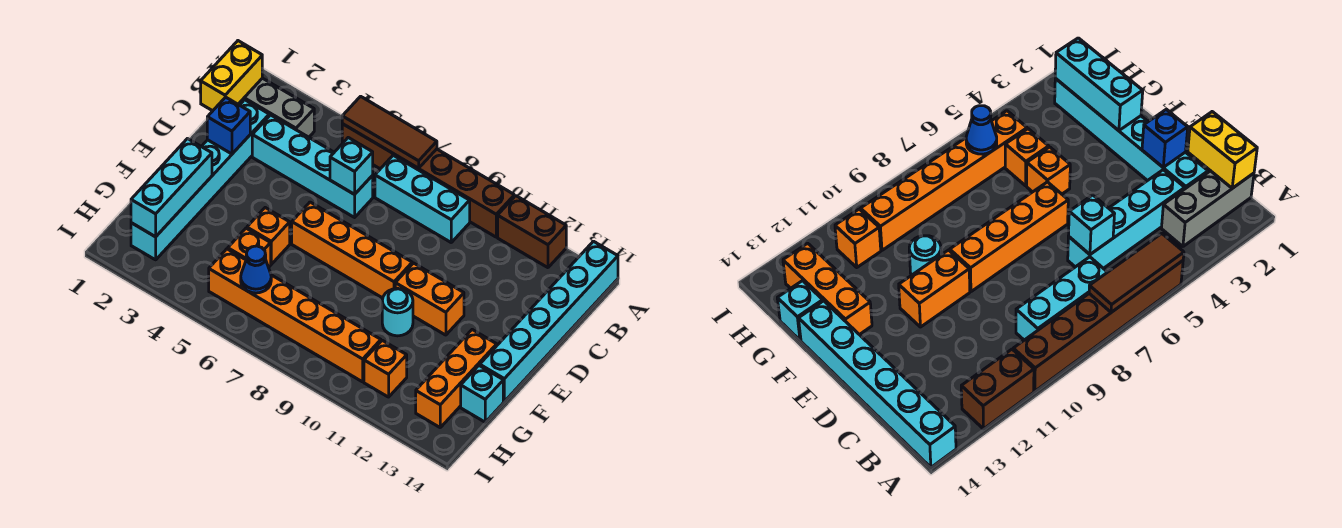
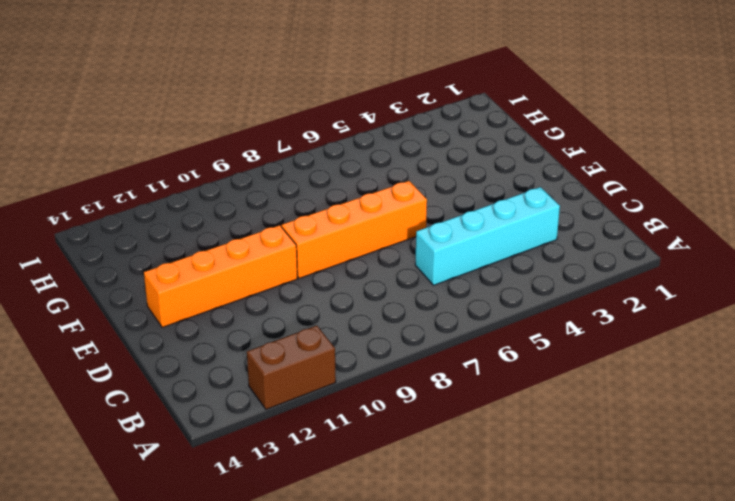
orange 1x4 brick [144,225,297,327] -> orange 1x2 brick [395,263,464,335]
none -> brown 1x6 brick [342,124,514,237]
none -> cyan 1x6 brick [480,241,618,401]
none -> grey 1x3 brick [238,78,314,137]

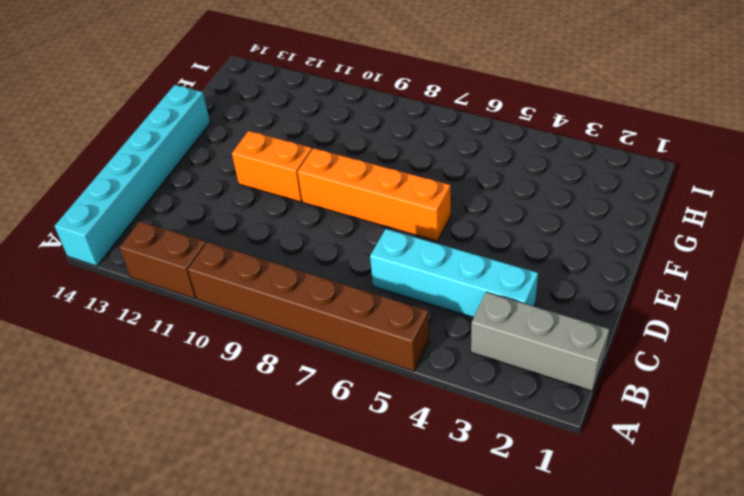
none -> cyan 1x3 brick [375,155,470,242]
none -> cyan 1x6 brick [131,100,269,260]
none -> orange 1x1 brick [247,208,290,264]

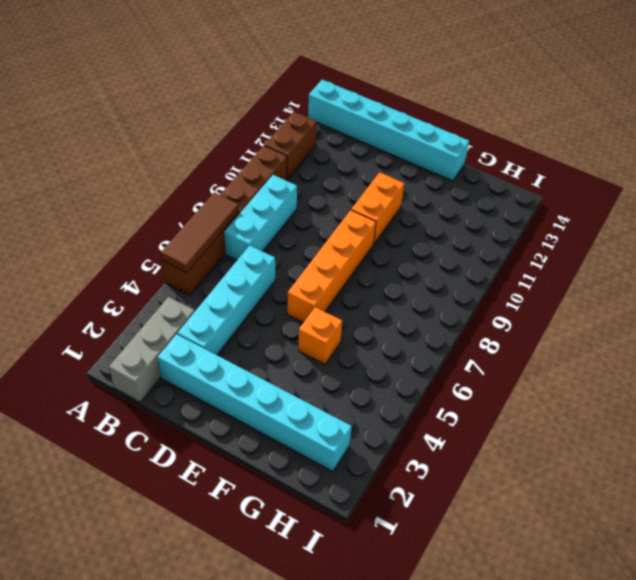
none -> cyan 1x1 round brick [382,288,413,336]
none -> orange 1x3 brick [416,330,497,427]
none -> orange 1x1 brick [228,228,271,267]

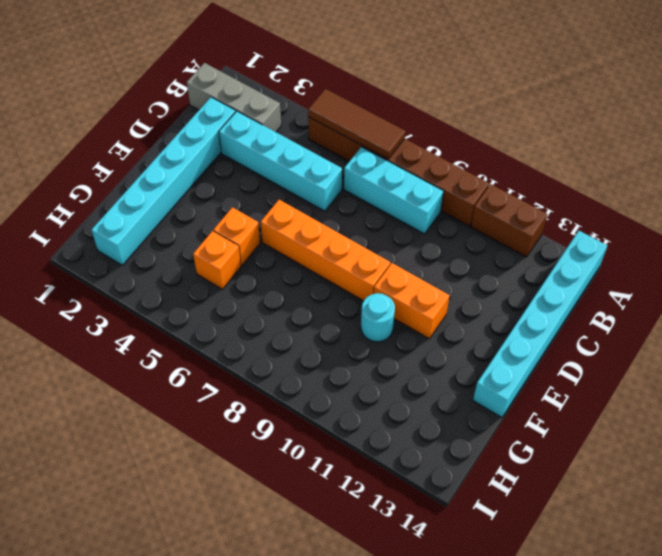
none -> orange 1x3 brick [416,330,497,427]
none -> cyan 1x1 brick [461,366,503,422]
none -> orange 1x6 brick [209,249,381,382]

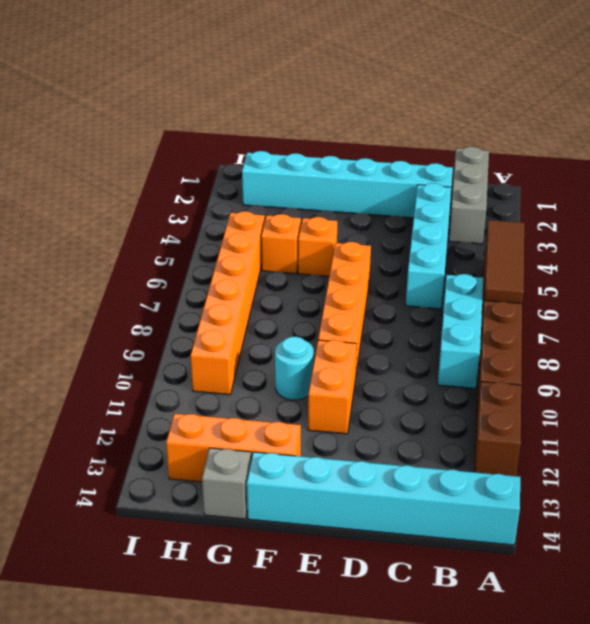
grey 1x1 brick [202,448,251,519] -> cyan 1x1 brick [461,366,503,422]
none -> orange 1x1 brick [364,340,407,397]
none -> yellow 1x2 brick [201,41,262,111]
none -> cyan 1x1 brick [330,138,373,194]

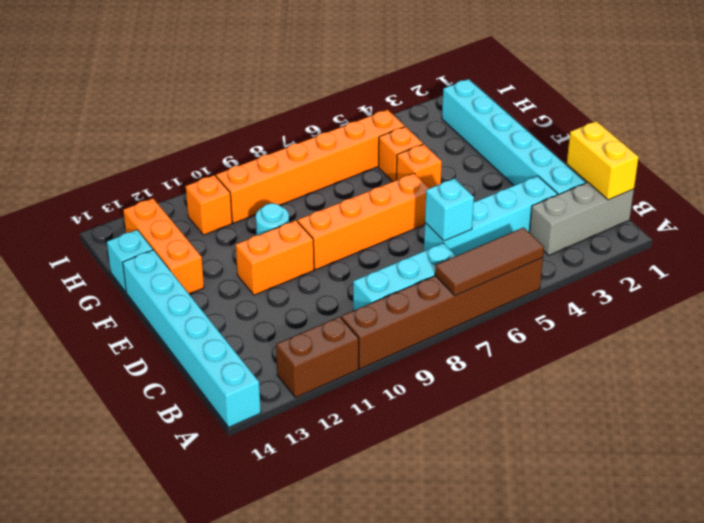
none -> blue 1x1 brick [207,97,250,154]
none -> cyan 1x3 brick [131,139,212,237]
none -> blue 1x1 cone [241,246,271,293]

